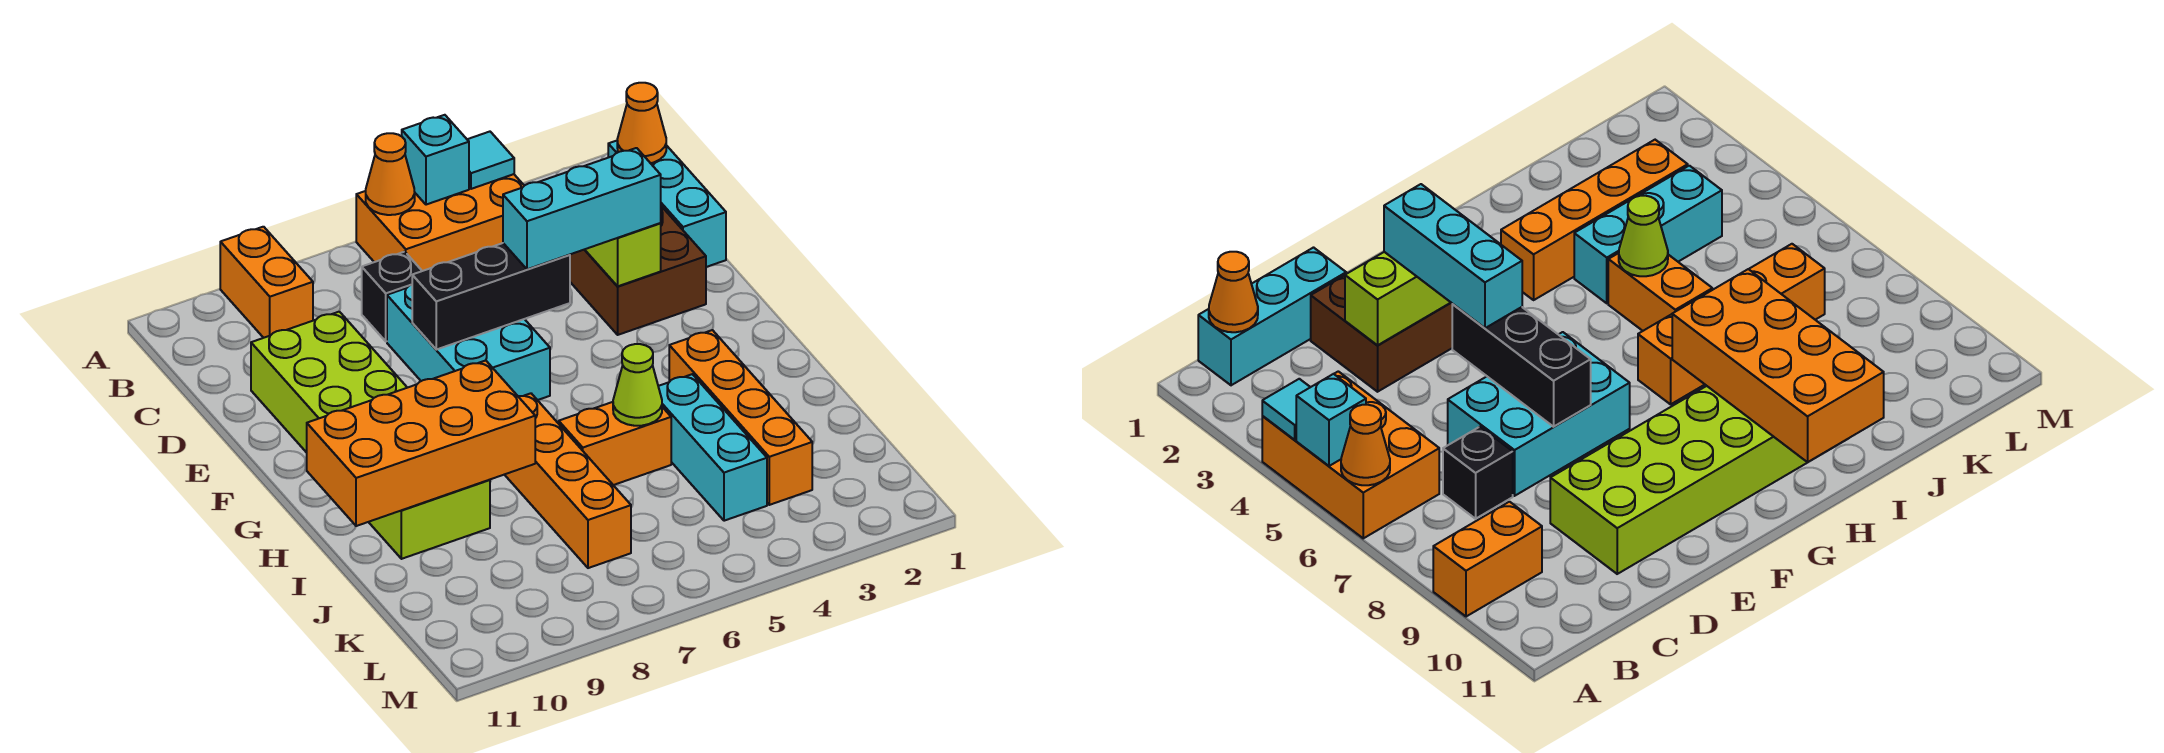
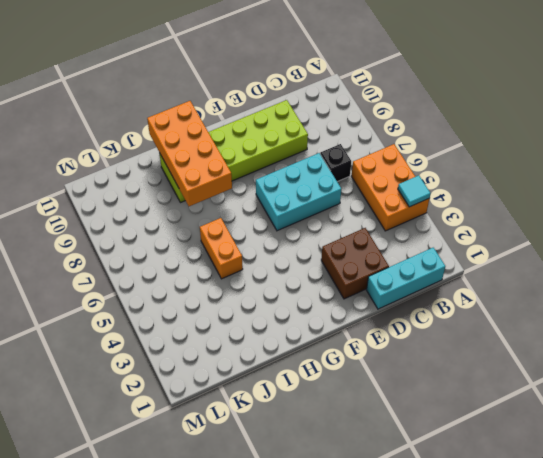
none -> orange 1x2 brick [220,227,313,338]
none -> orange 1x4 brick [669,330,812,505]
none -> orange 1x4 brick [505,393,631,568]

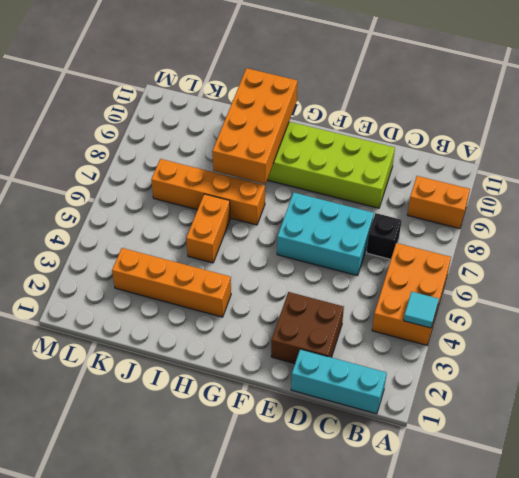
none -> cyan 1x3 brick [658,374,767,521]
none -> cyan 1x1 brick [402,115,469,205]
none -> orange 1x1 cone [366,133,415,215]

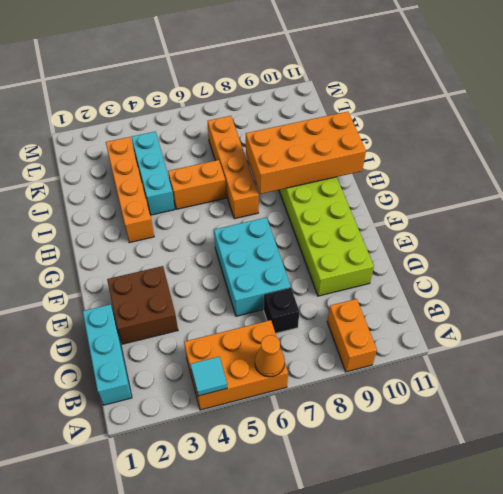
none -> cyan 1x1 brick [402,115,469,205]
none -> orange 1x1 cone [617,83,666,163]
none -> lime 1x2 brick [585,223,661,286]

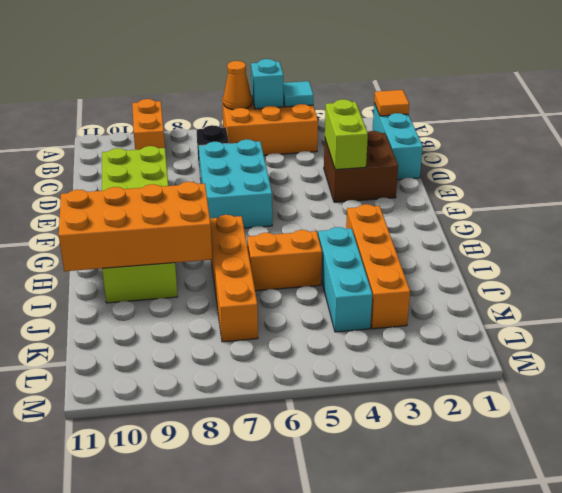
orange 1x1 tile [374,90,409,116] -> orange 1x1 cone [617,83,666,163]
none -> black 1x3 brick [412,243,570,350]
none -> lime 1x1 cone [613,344,662,426]
none -> cyan 1x3 brick [503,148,661,269]

